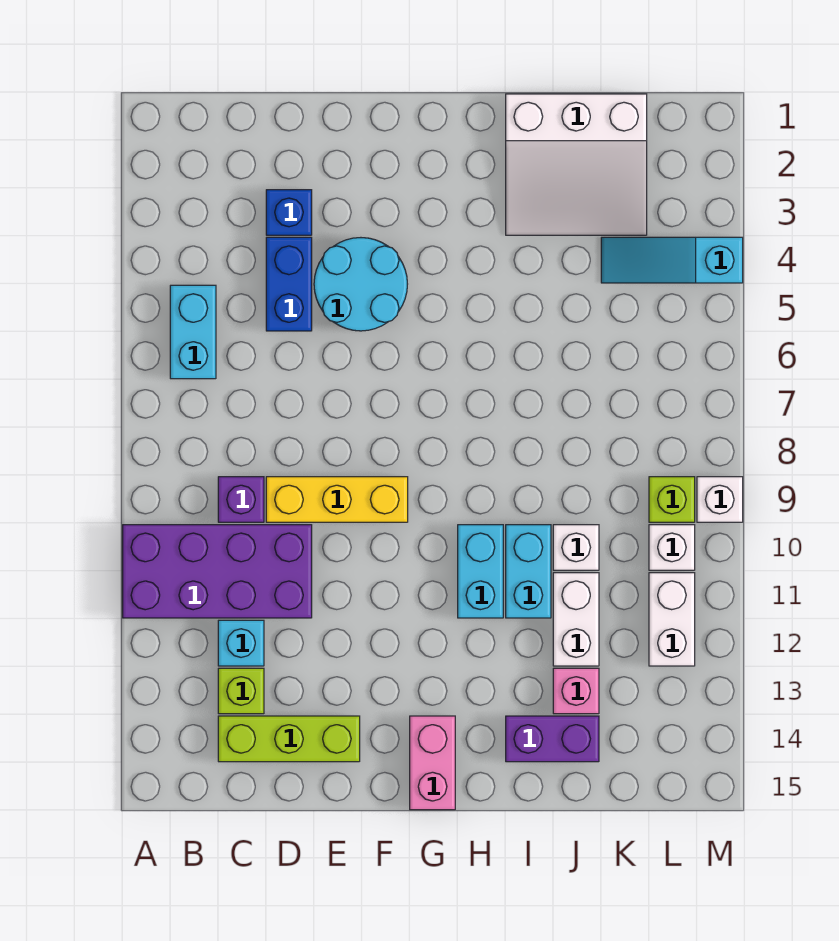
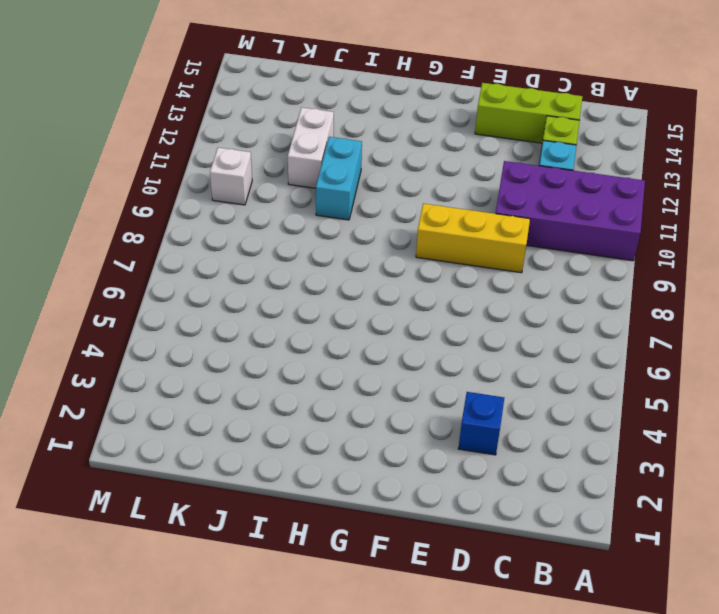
none -> cyan 1x2 brick [170,285,216,379]
none -> purple 1x1 brick [218,477,264,522]
none -> blue 1x2 brick [266,237,312,331]

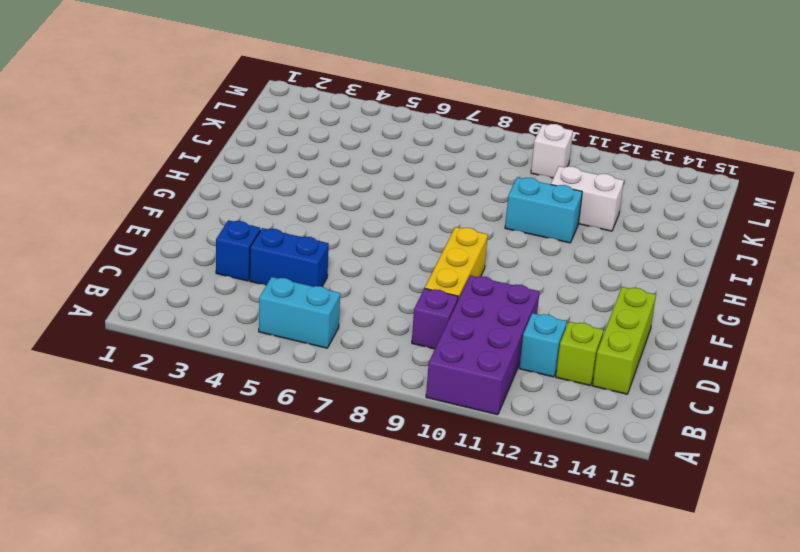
none -> cyan 2x2 round brick [314,238,407,331]
none -> pink 1x2 brick [410,716,455,810]
none -> cyan 1x2 brick [458,525,503,618]

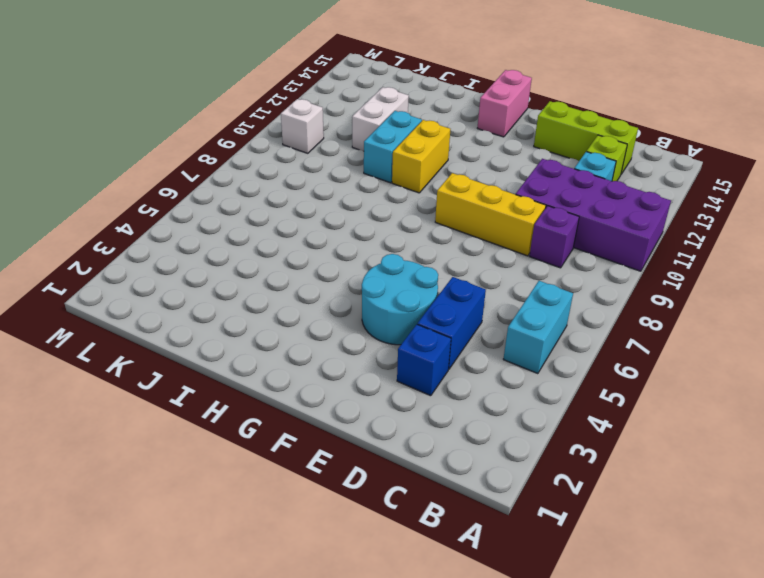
yellow 1x2 brick [392,120,450,193] -> cyan 1x2 brick [458,525,503,618]
none -> white 3x3 slope [506,94,647,235]
none -> purple 1x2 brick [506,716,599,762]
none -> white 1x1 brick [553,525,599,570]

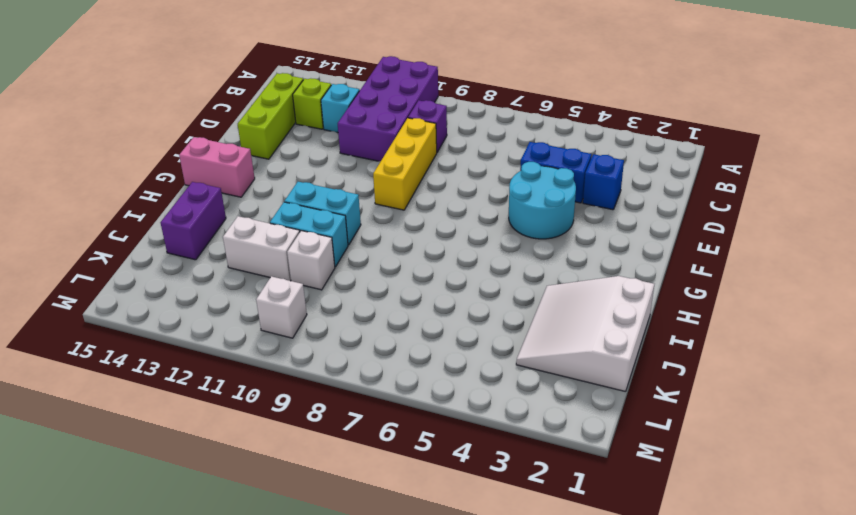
none -> cyan 1x2 brick [170,285,216,379]
none -> pink 1x1 brick [553,668,599,714]
none -> cyan 1x3 slope [601,237,743,283]

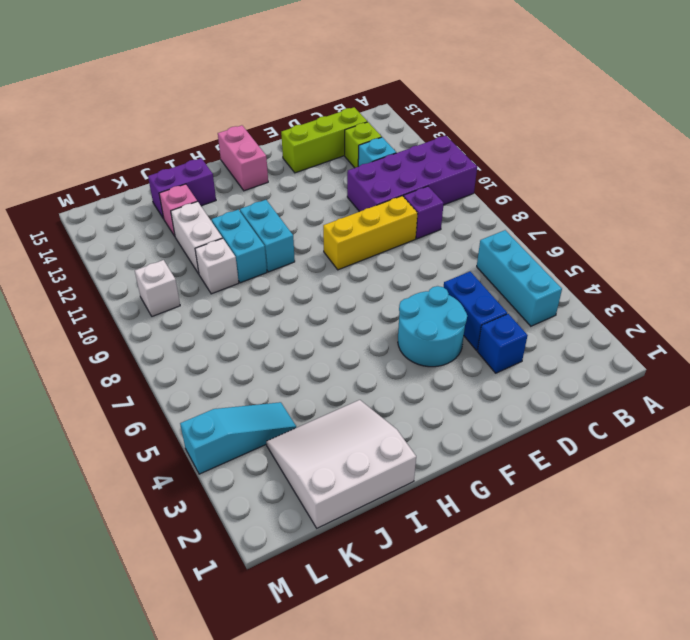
cyan 1x3 brick [477,230,562,326] -> cyan 1x2 brick [170,285,216,379]
none -> lime 1x1 brick [649,477,695,522]
none -> white 1x2 brick [649,573,695,666]
none -> white 1x1 brick [697,477,743,522]

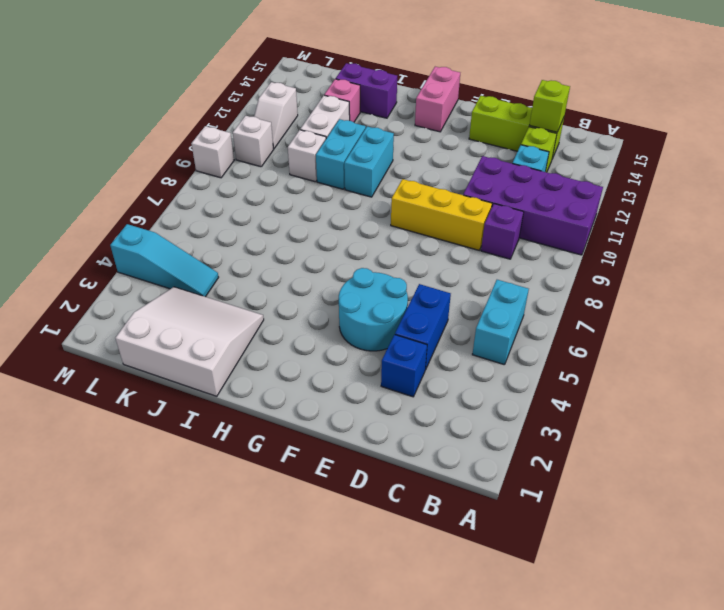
lime 1x1 brick [529,80,570,132] -> lime 1x1 brick moved to [649,477,695,522]
white 1x2 slope [254,82,298,149] -> white 1x2 brick [649,573,695,666]

